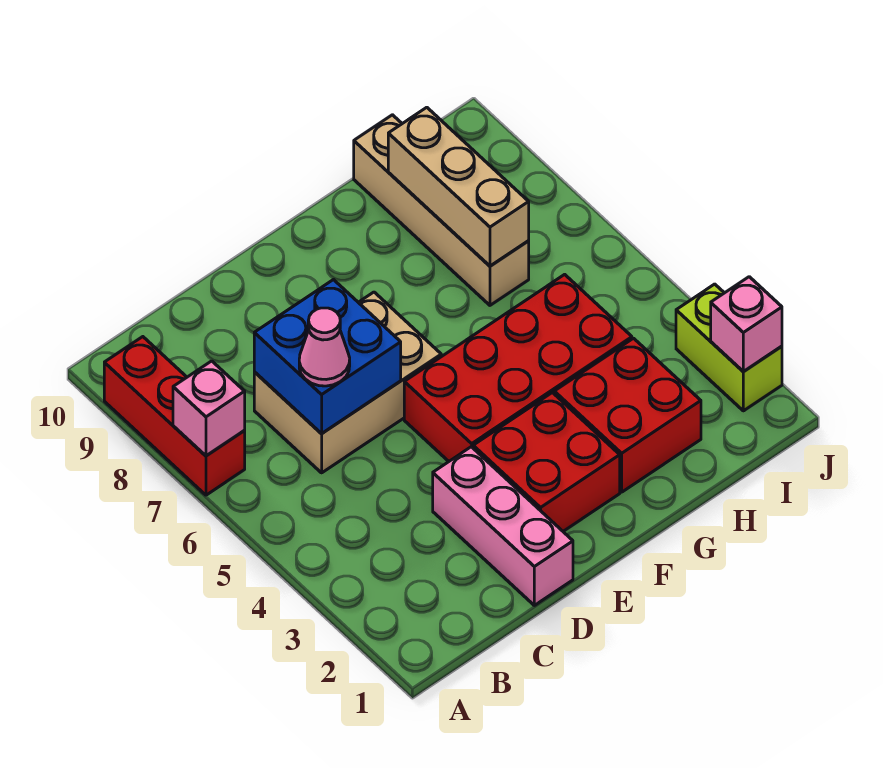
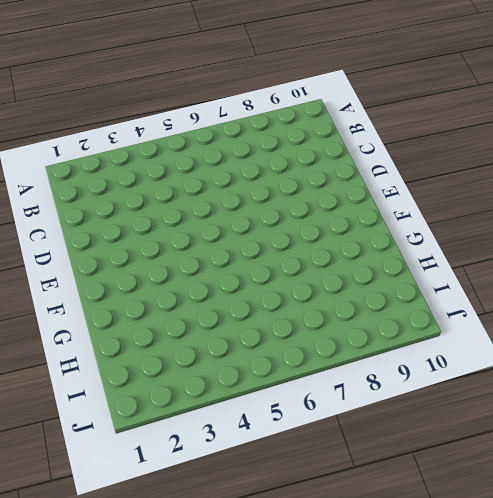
none -> red 1x3 brick [104,337,245,495]
none -> tan 2x3 brick [254,292,441,473]
none -> pink 1x3 brick [433,447,573,605]

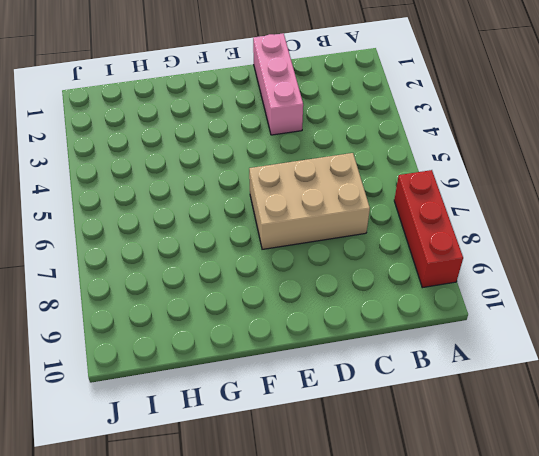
none -> red 2x2 brick [473,393,620,531]
none -> red 2x4 brick [404,274,632,461]
none -> red 2x2 brick [554,338,701,492]

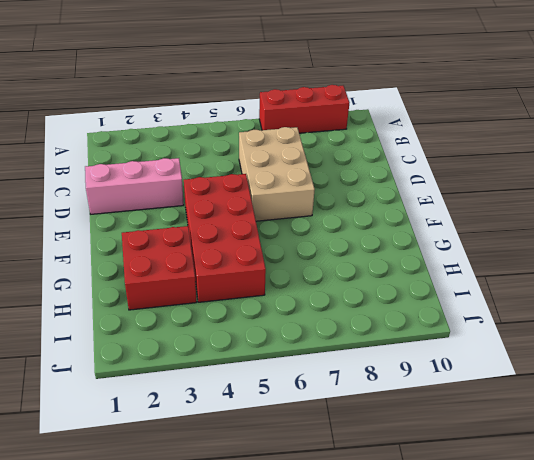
none -> red 2x2 brick [473,393,620,531]
none -> tan 1x4 brick [354,115,529,305]
none -> lime 1x2 brick [676,284,782,411]

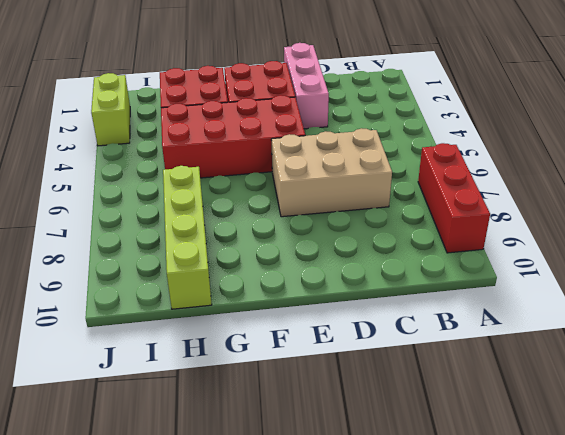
lime 1x4 brick [163,166,212,309] -> tan 1x4 brick [354,115,529,305]
none -> pink 1x1 brick [173,361,245,456]
none -> blue 2x2 brick [254,280,401,434]
none -> tan 1x3 brick [388,107,529,266]

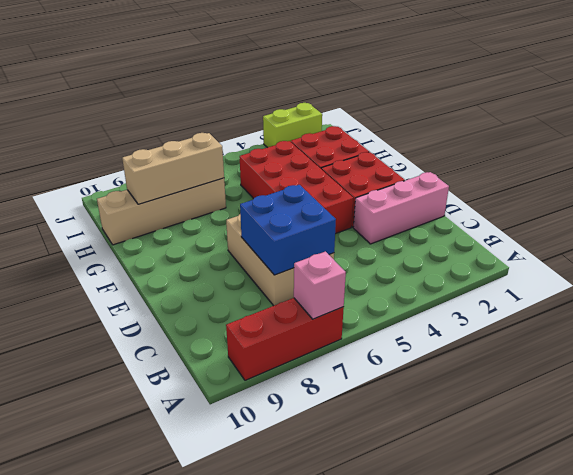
none -> pink 1x1 brick [711,277,782,372]
none -> pink 1x1 cone [299,308,350,386]

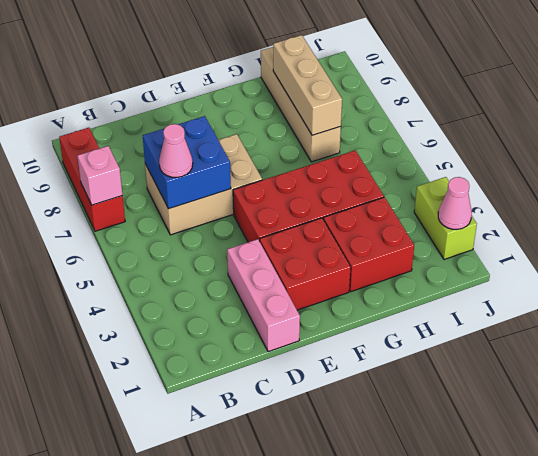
pink 1x1 cone [438,177,472,229] -> pink 1x1 brick [711,277,782,372]

